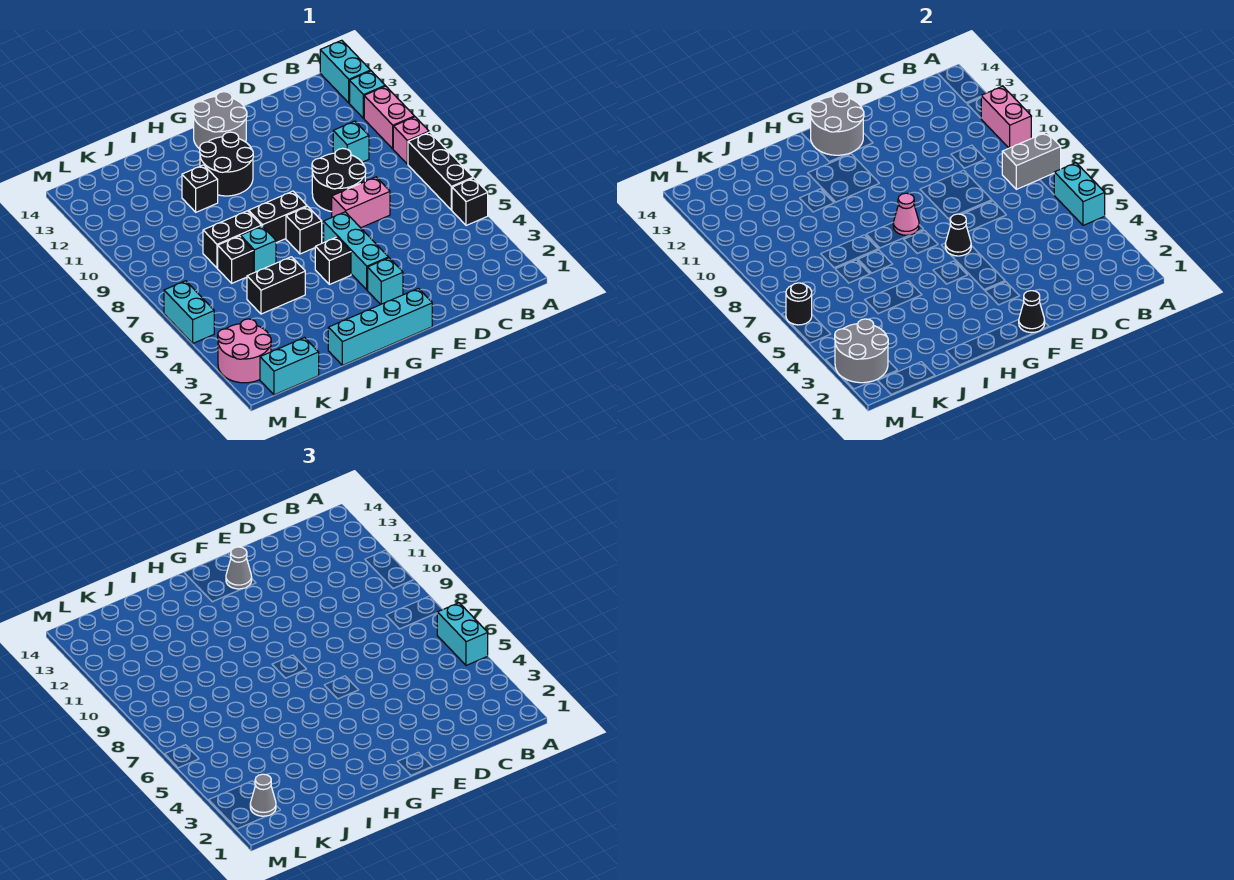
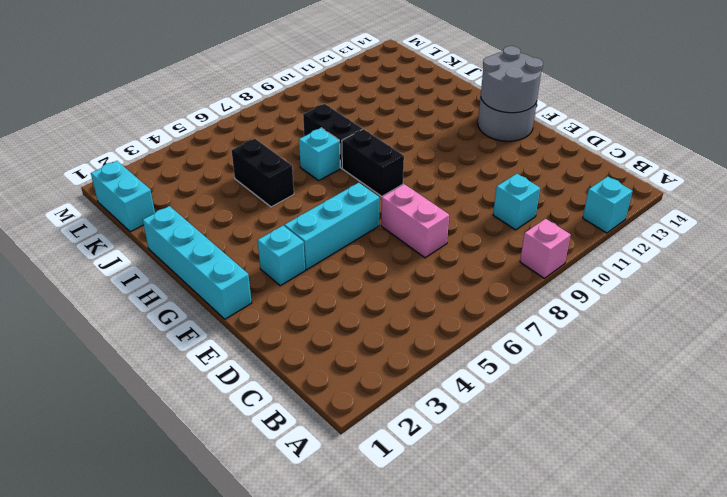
none -> black 1x1 brick [452,178,488,225]
none -> black 1x3 brick [408,132,473,210]
none -> pink 1x2 brick [364,86,414,149]
none -> cyan 1x2 brick [320,40,371,103]

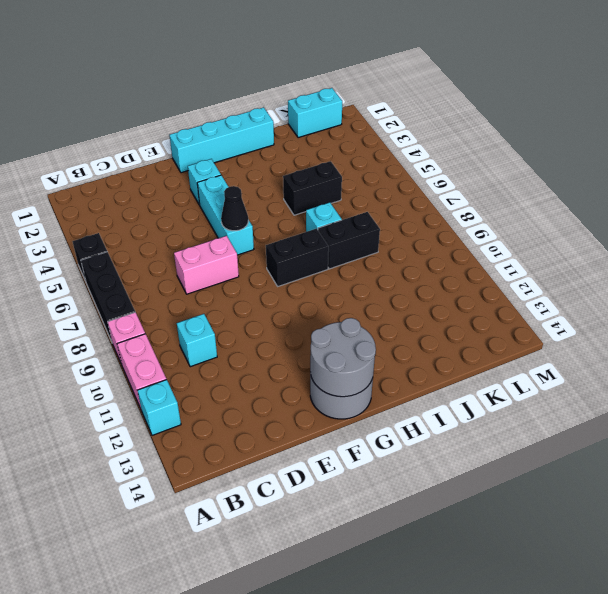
none -> cyan 1x2 brick [320,40,371,103]
none -> black 2x2 round brick [312,148,366,212]
none -> black 1x1 brick [315,237,351,284]
none -> black 1x1 brick [286,206,322,254]

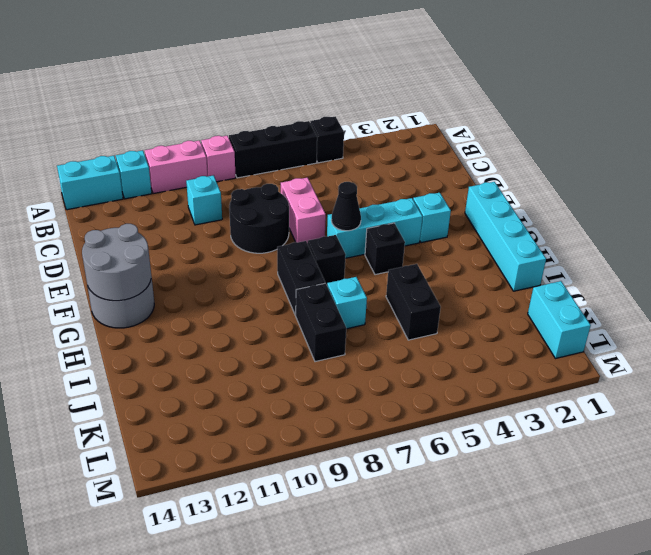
none -> black 2x2 round brick [200,132,253,196]
none -> black 1x1 brick [182,165,218,212]
none -> black 1x1 brick [218,236,253,283]
none -> pink 2x2 round brick [218,319,271,383]

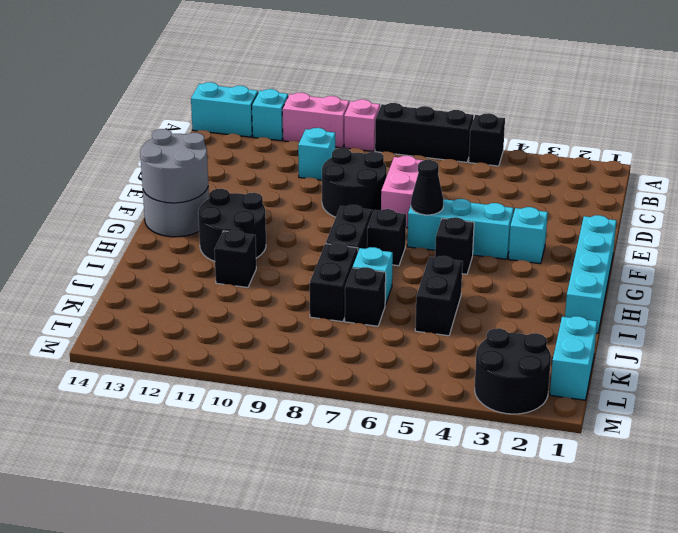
black 2x2 round brick [475,328,551,414] -> pink 2x2 round brick [218,319,271,383]
none -> cyan 1x2 brick [164,281,214,343]
none -> cyan 1x2 brick [1054,163,1105,225]
none -> grey 1x2 brick [1002,132,1061,189]
none -> pink 1x2 brick [981,86,1031,148]

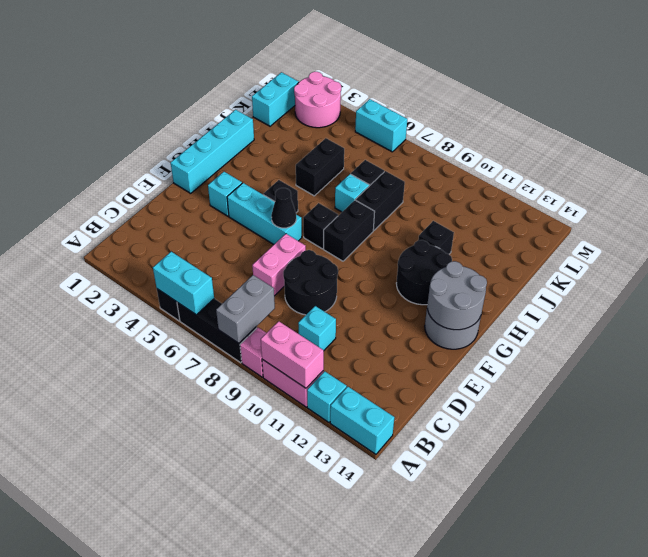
none -> black 1x1 cone [1019,291,1045,333]
none -> pink 1x1 cone [893,193,919,235]
none -> grey 2x2 round brick [835,319,888,383]
none -> black 1x1 round brick [786,283,812,325]

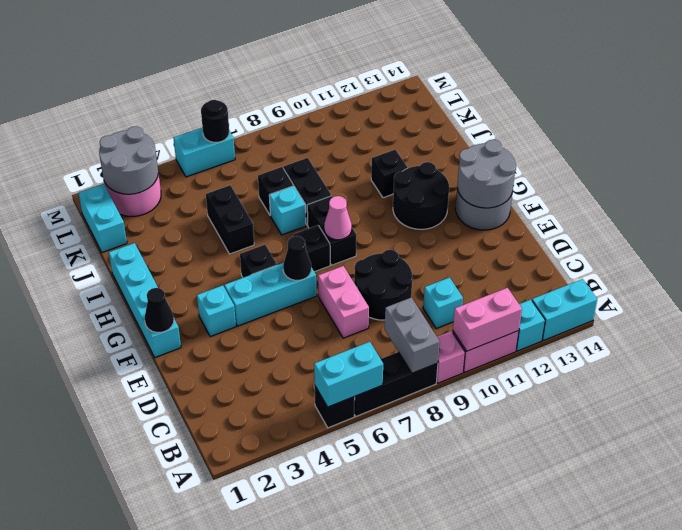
none -> cyan 1x2 brick [437,603,488,665]
none -> grey 1x1 cone [226,547,252,589]
none -> grey 1x1 cone [250,774,276,816]

